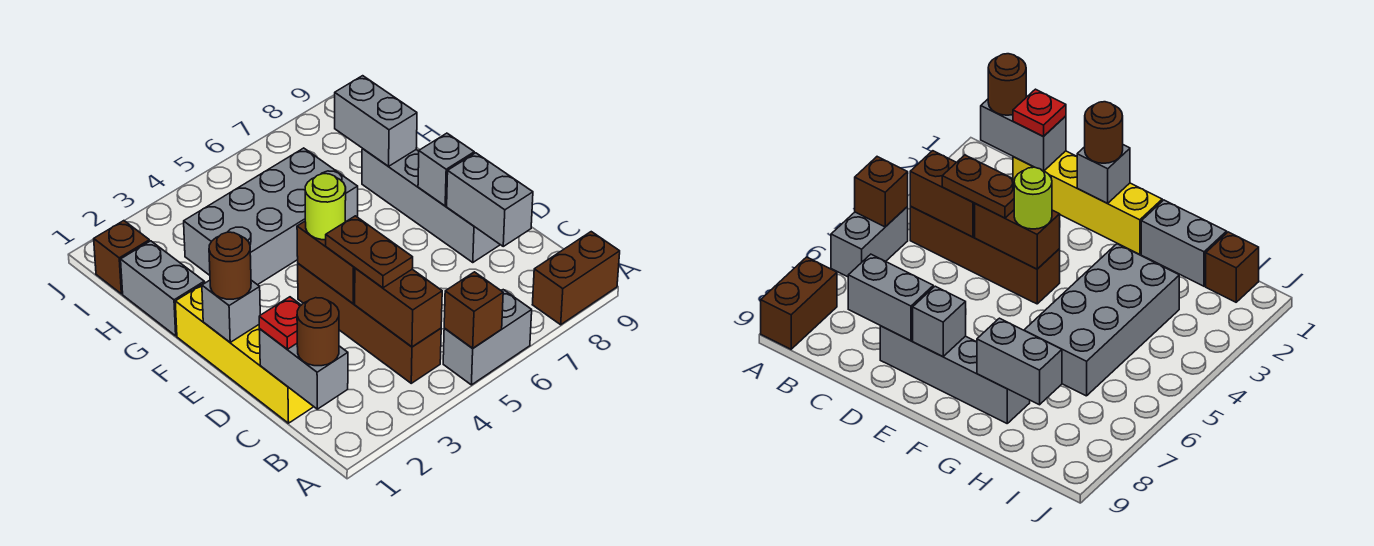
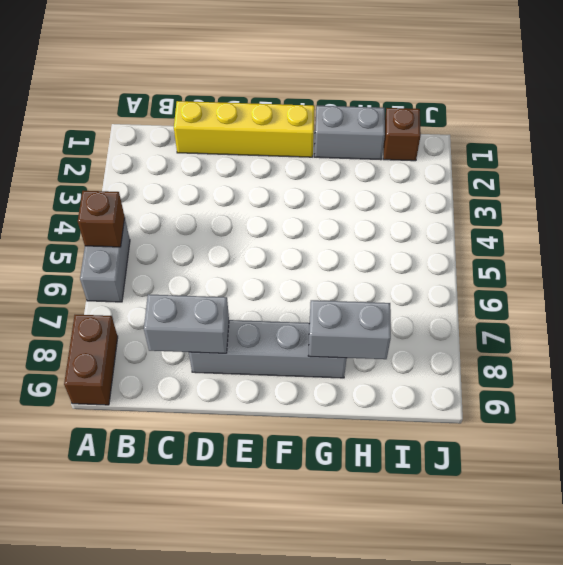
none -> brown 1x4 brick [298,264,441,383]
none -> grey 2x4 brick [184,148,358,285]
none -> grey 1x2 brick [259,329,348,409]

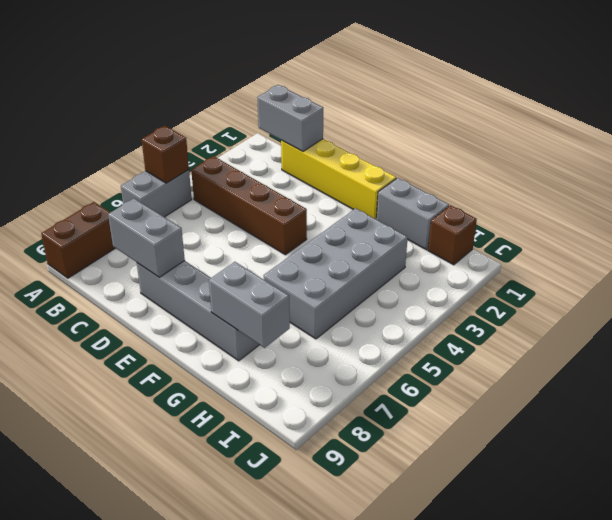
none -> brown 1x2 brick [355,268,442,347]
none -> brown 1x2 brick [297,221,355,304]
none -> grey 1x1 brick [202,280,260,342]

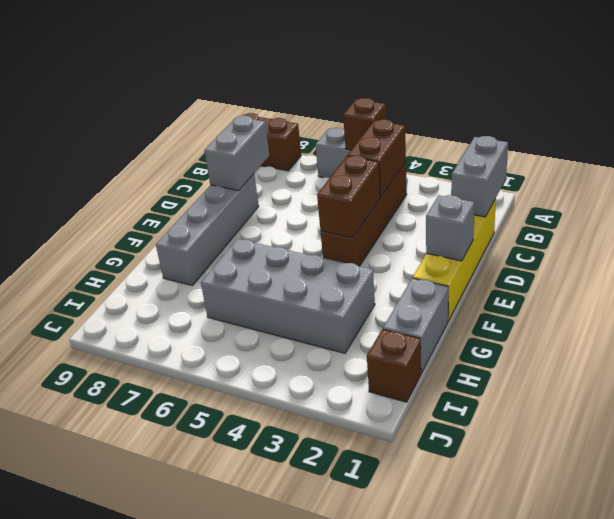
none -> grey 1x1 brick [418,133,474,206]
none -> grey 1x2 brick [335,76,417,166]
none -> brown 1x1 round brick [297,298,339,366]

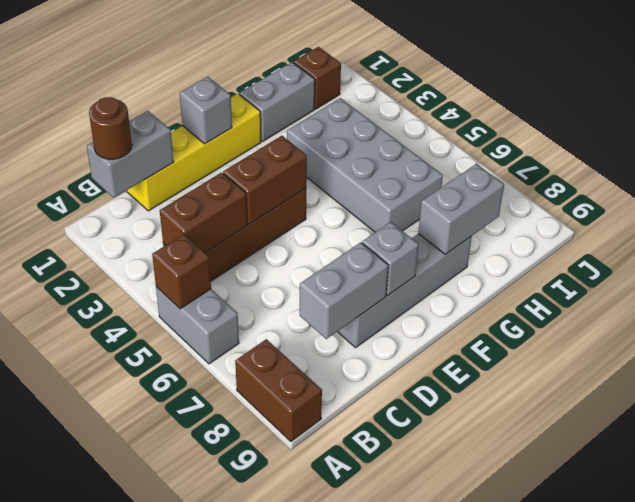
none -> red 1x1 plate [259,297,301,349]
none -> brown 1x2 plate [326,216,413,288]
none -> brown 1x1 round brick [209,232,251,299]

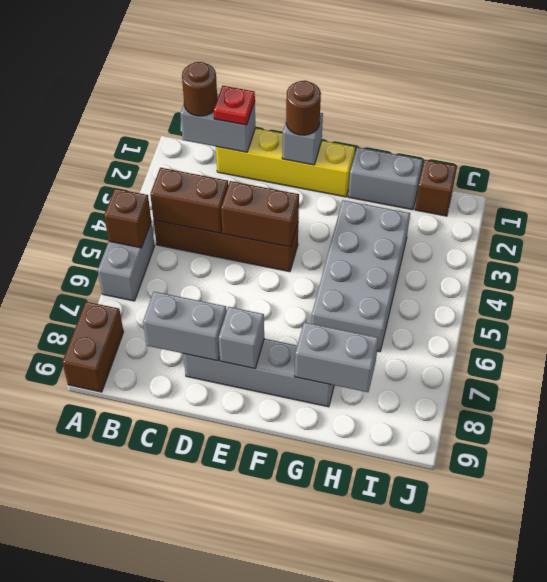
none -> brown 1x2 plate [326,216,413,288]
none -> lime 1x1 round brick [305,174,346,240]

